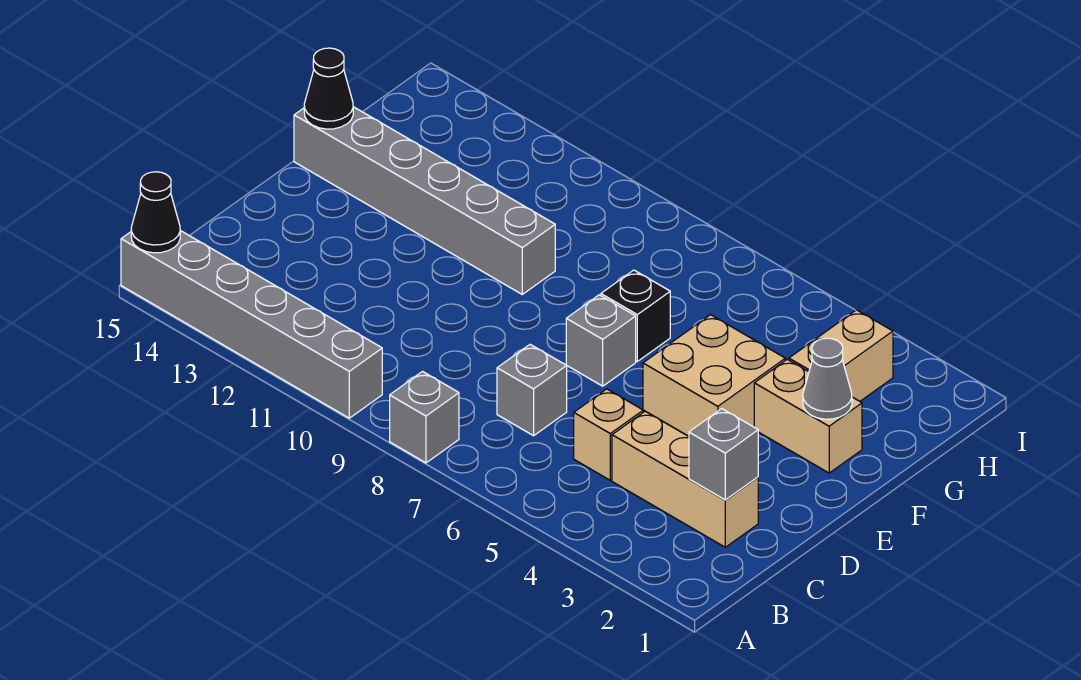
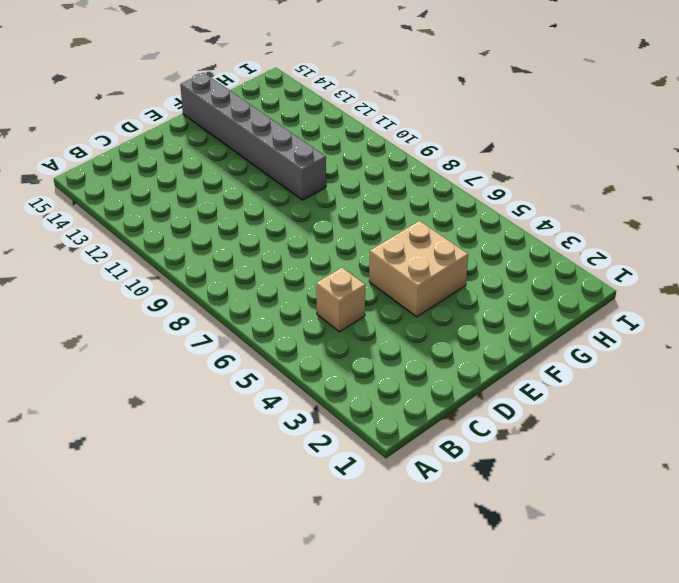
none -> grey 1x1 brick [390,372,459,463]
none -> grey 1x6 brick [121,231,382,418]
none -> tan 1x3 brick [612,411,758,547]

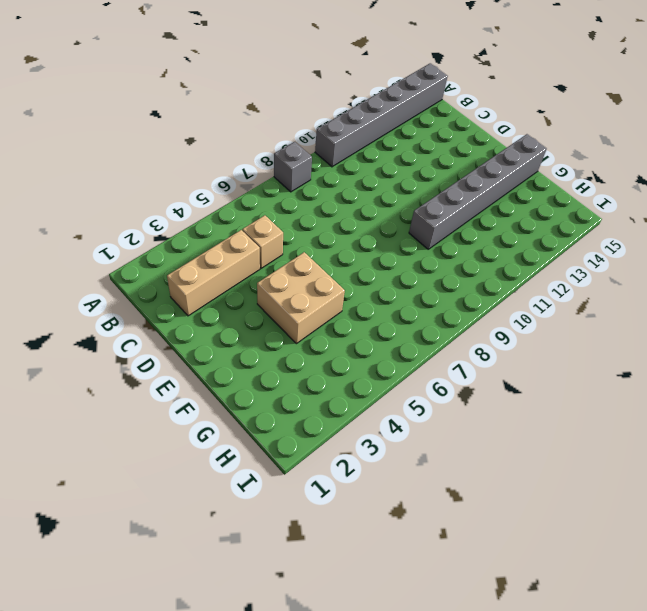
none -> grey 1x1 brick [497,344,567,436]
none -> grey 1x1 brick [566,295,636,386]
none -> tan 1x2 brick [754,359,862,473]

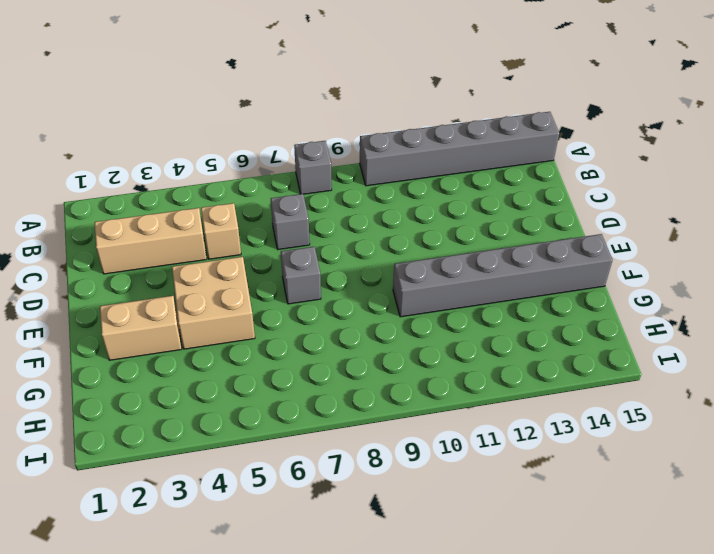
none -> black 1x1 brick [601,270,670,361]
none -> tan 1x2 brick [789,310,893,401]
none -> black 1x1 cone [131,172,180,253]

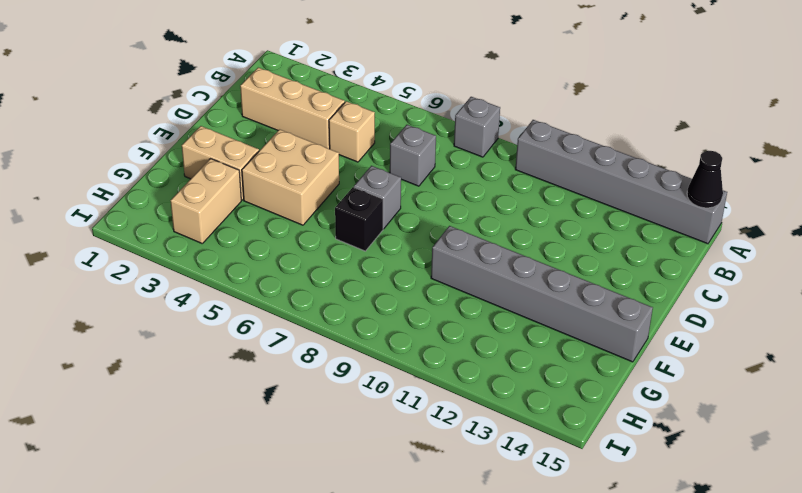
none -> grey 1x1 brick [689,409,758,500]
none -> grey 1x1 cone [803,338,852,419]
none -> black 1x1 cone [304,48,353,129]

